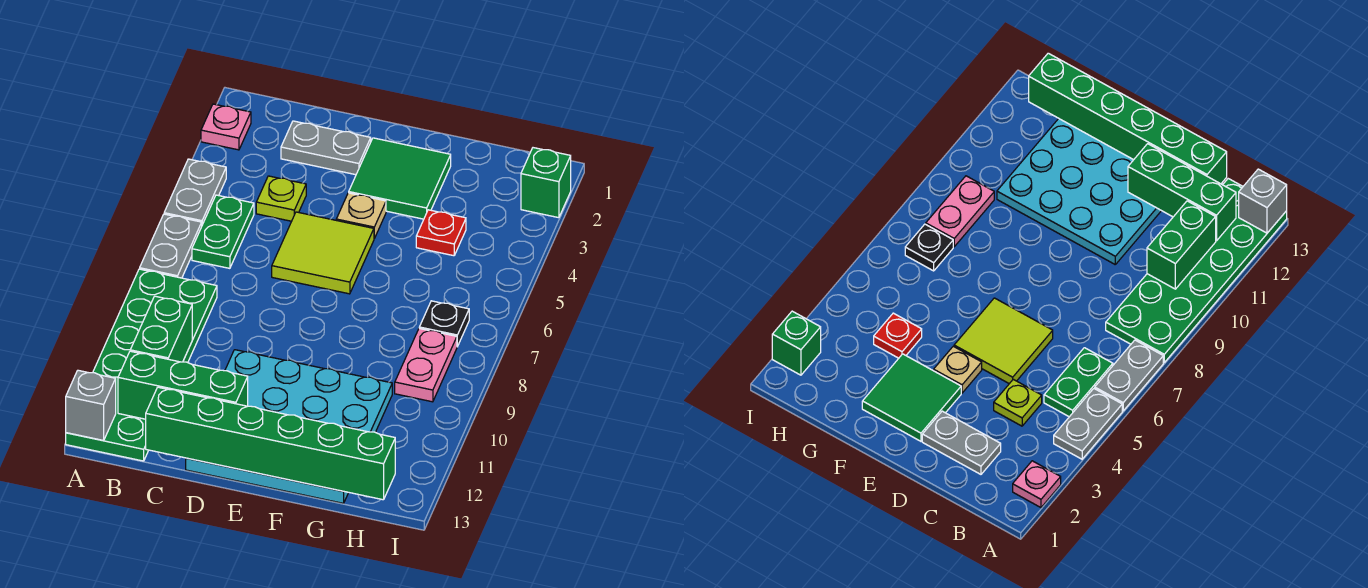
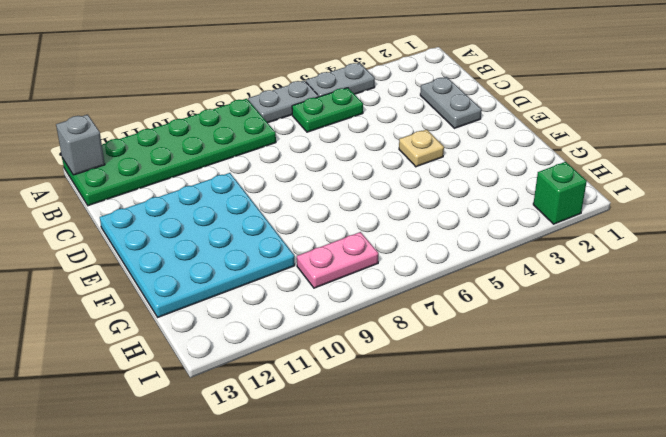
none -> pink 1x1 plate [201,104,251,150]
none -> lime 1x1 plate [256,176,306,221]
none -> lime 2x2 tile [272,212,374,294]

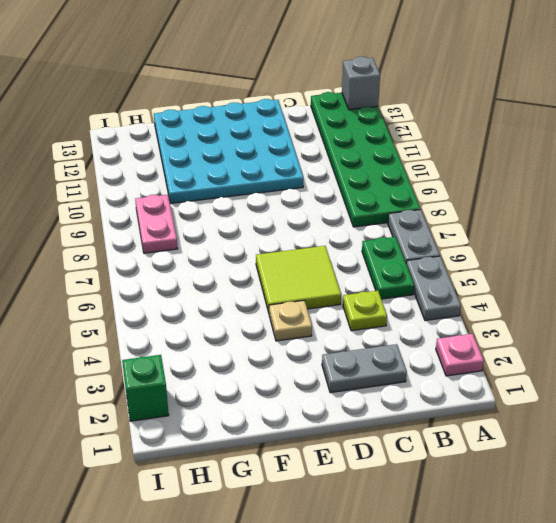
none -> green 2x2 tile [349,138,451,219]
none -> red 1x1 plate [416,210,466,256]
none -> black 1x1 plate [419,301,469,346]

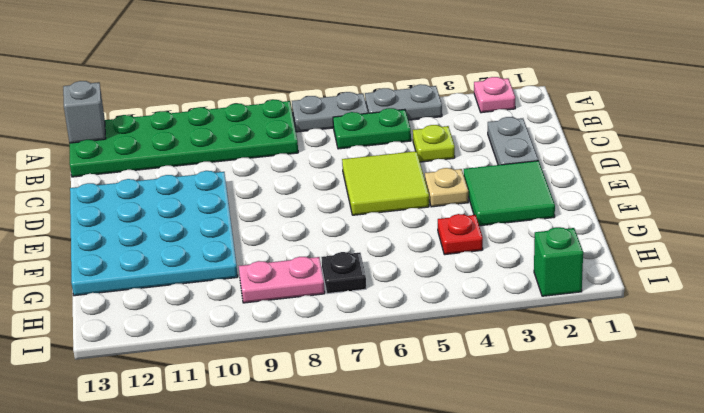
none -> green 1x2 brick [130,296,192,362]
none -> green 1x3 brick [118,351,248,419]
none -> green 1x6 brick [146,387,395,500]

